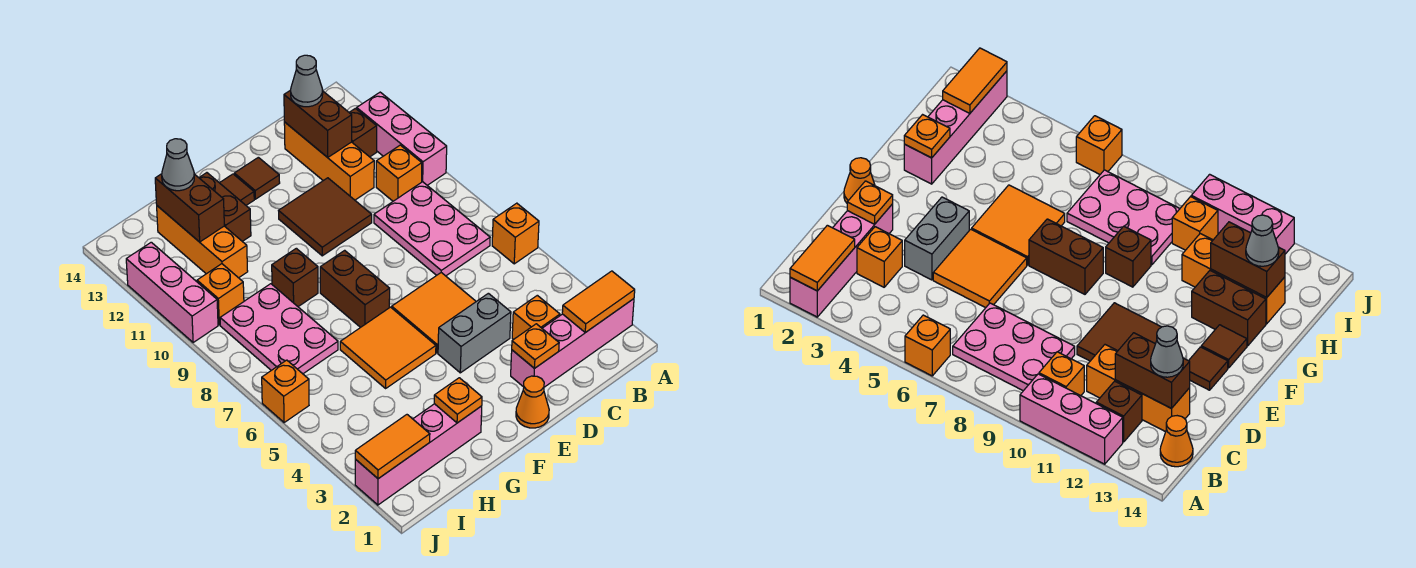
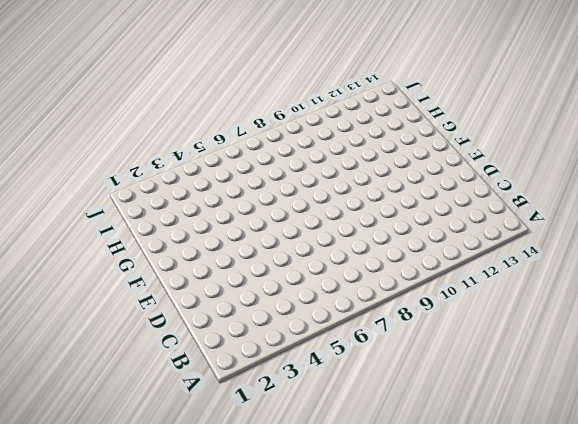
none -> pink 1x4 brick [511,299,634,387]
none -> orange 1x1 brick [492,203,539,264]
none -> pink 1x3 brick [357,92,447,185]
none -> pink 2x3 plate [374,182,490,276]

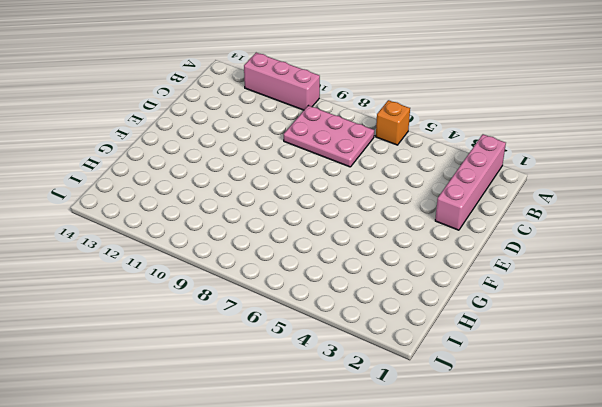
none -> orange 1x1 brick [376,145,422,201]
none -> brown 1x1 brick [349,108,377,157]
none -> orange 1x1 cone [1160,416,1193,467]
none -> orange 1x1 brick [512,295,560,340]

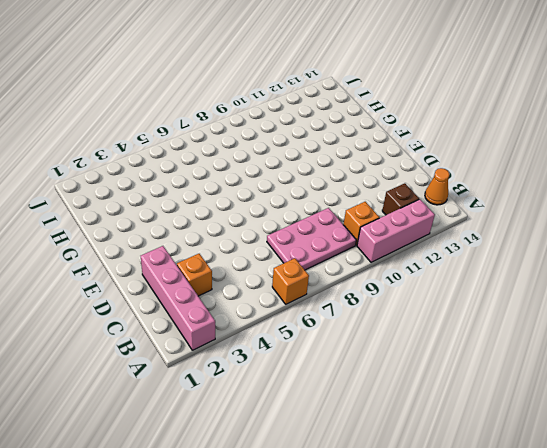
none -> orange 1x3 brick [284,122,374,200]
none -> grey 1x2 brick [438,293,511,373]
none -> orange 2x2 tile [392,273,476,353]
none -> brown 2x2 tile [279,178,372,256]

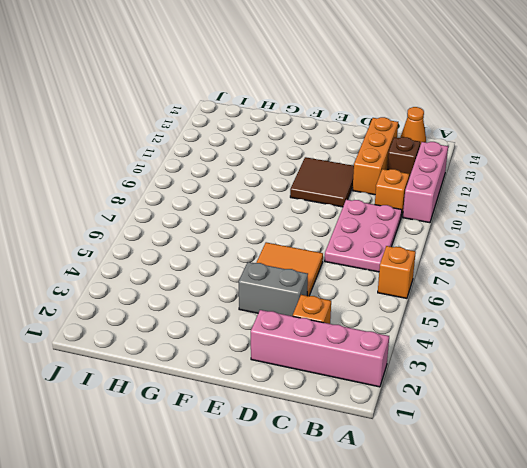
none -> orange 1x1 cone [516,376,549,428]
none -> brown 1x1 tile [234,157,280,199]
none -> orange 2x2 tile [340,307,436,388]
none -> brown 1x2 brick [320,250,390,328]

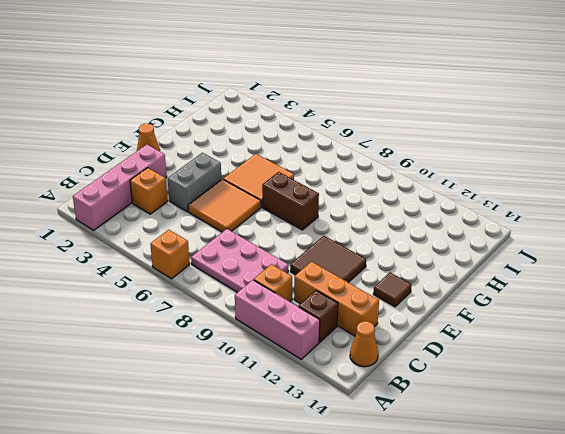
none -> brown 1x1 tile [220,174,254,205]
none -> pink 1x4 brick [355,404,482,505]
none -> brown 1x1 brick [272,248,318,307]
none -> brown 1x2 brick [199,173,251,241]

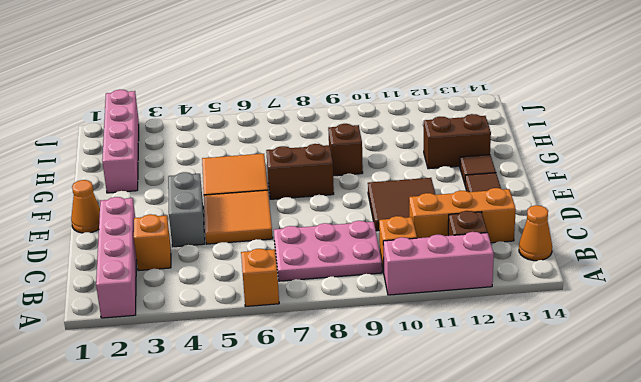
none -> pink 2x3 plate [220,284,338,374]
none -> orange 1x3 brick [157,206,248,278]
none -> orange 1x1 brick [197,264,244,325]
none -> orange 1x1 brick [262,360,309,422]

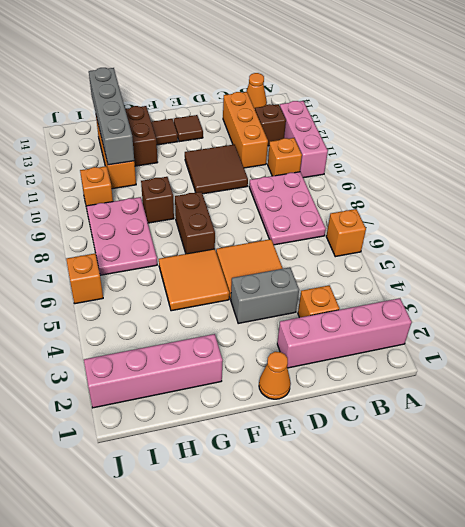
grey 1x4 brick [89,68,134,165] -> brown 1x2 brick [155,174,224,242]
none -> pink 1x3 brick [126,242,218,342]
none -> orange 1x2 tile [562,271,635,333]
none -> brown 1x2 brick [284,90,352,157]
none -> orange 1x1 plate [512,324,559,369]

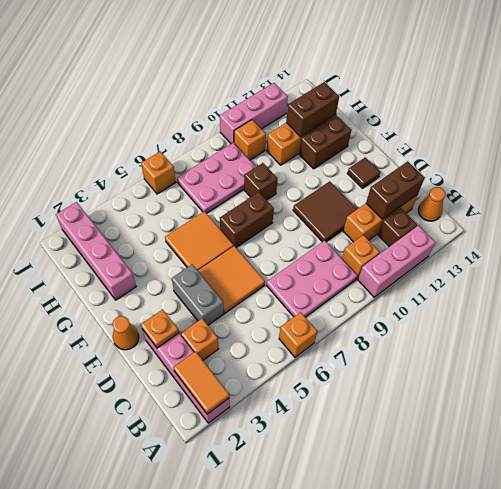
none -> brown 1x1 tile [220,174,254,205]
none -> orange 1x1 plate [434,378,482,423]
none -> orange 1x2 tile [355,415,430,479]
none -> grey 1x1 cone [291,55,323,107]

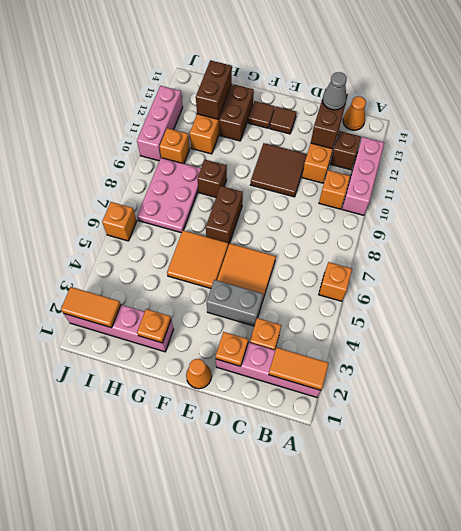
none -> pink 2x3 plate [374,182,490,276]
none -> grey 1x1 cone [162,139,194,191]

